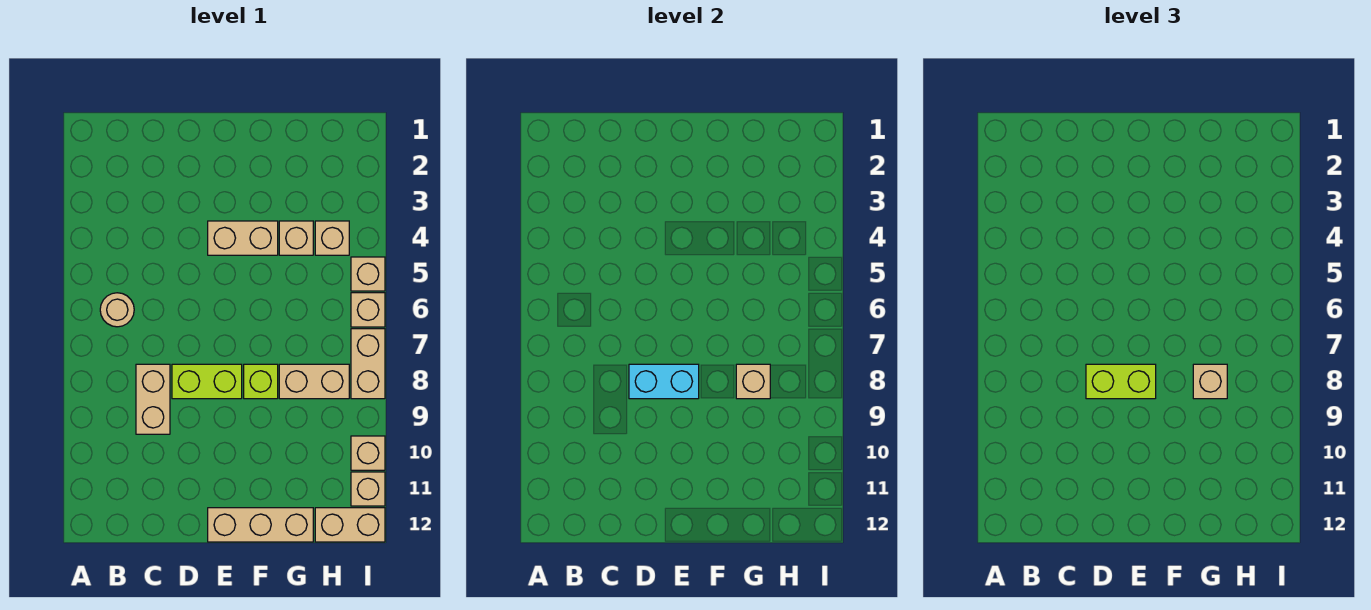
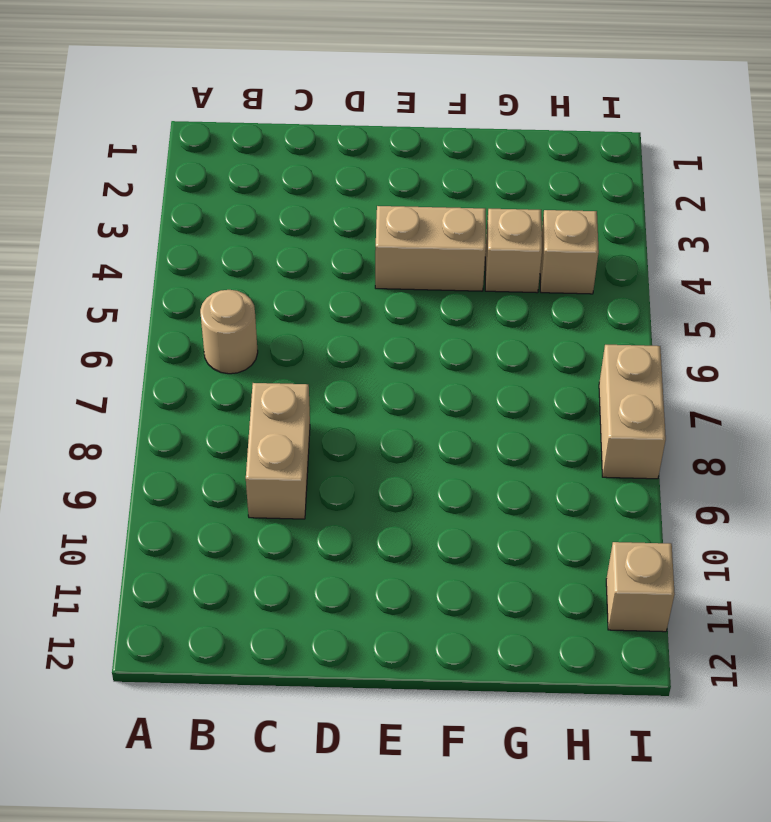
none -> lime 1x2 brick [172,364,242,399]
none -> tan 1x3 brick [208,508,313,542]
none -> lime 1x1 brick [244,364,278,399]

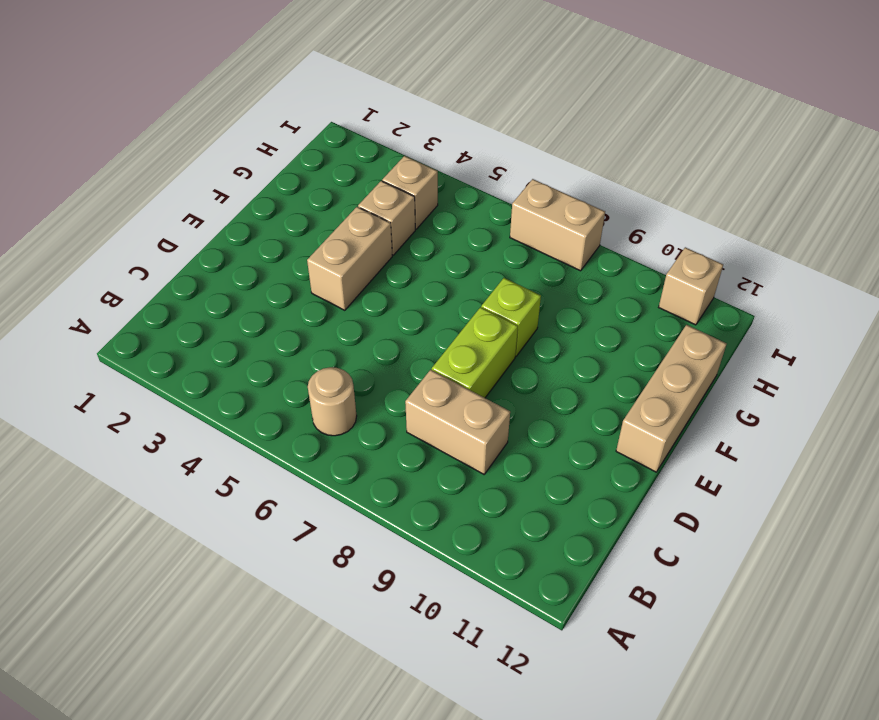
none -> tan 1x2 brick [279,364,349,399]
none -> tan 1x2 brick [315,508,385,542]
none -> tan 1x1 brick [351,257,385,291]

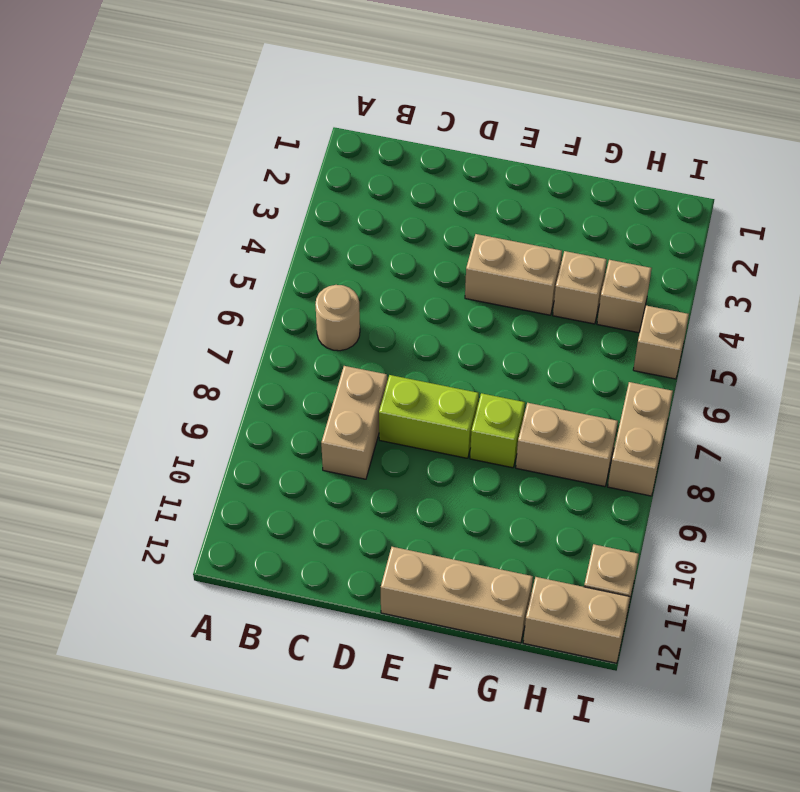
none -> tan 1x1 brick [351,293,385,327]
none -> tan 1x1 brick [351,436,385,470]
none -> cyan 1x2 brick [629,364,699,399]

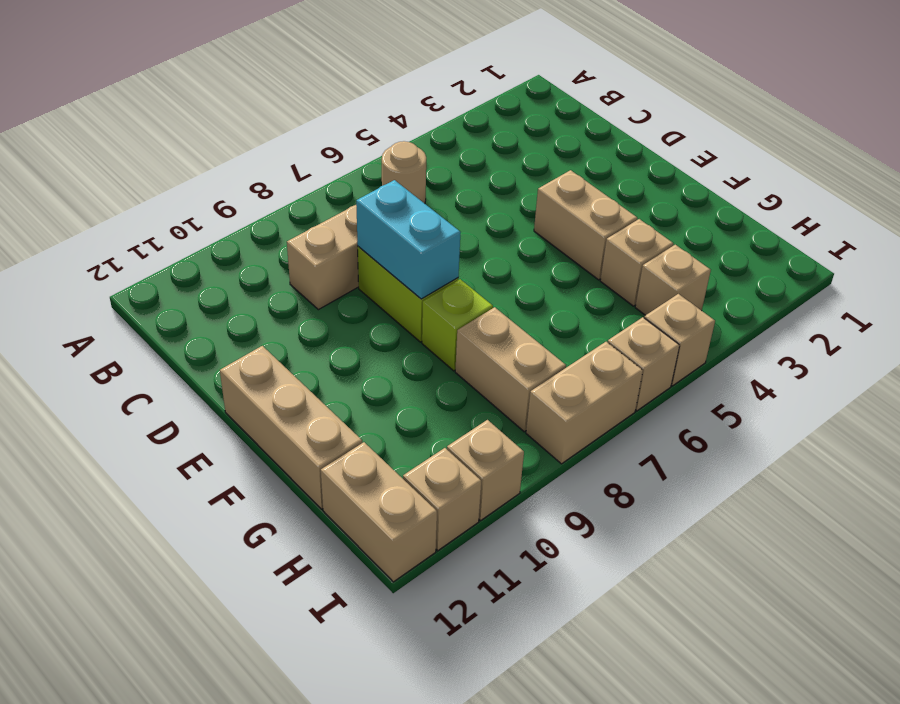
none -> tan 1x1 brick [736,364,770,399]
none -> lime 1x2 brick [1086,364,1156,399]
none -> tan 1x1 brick [1193,364,1227,399]

